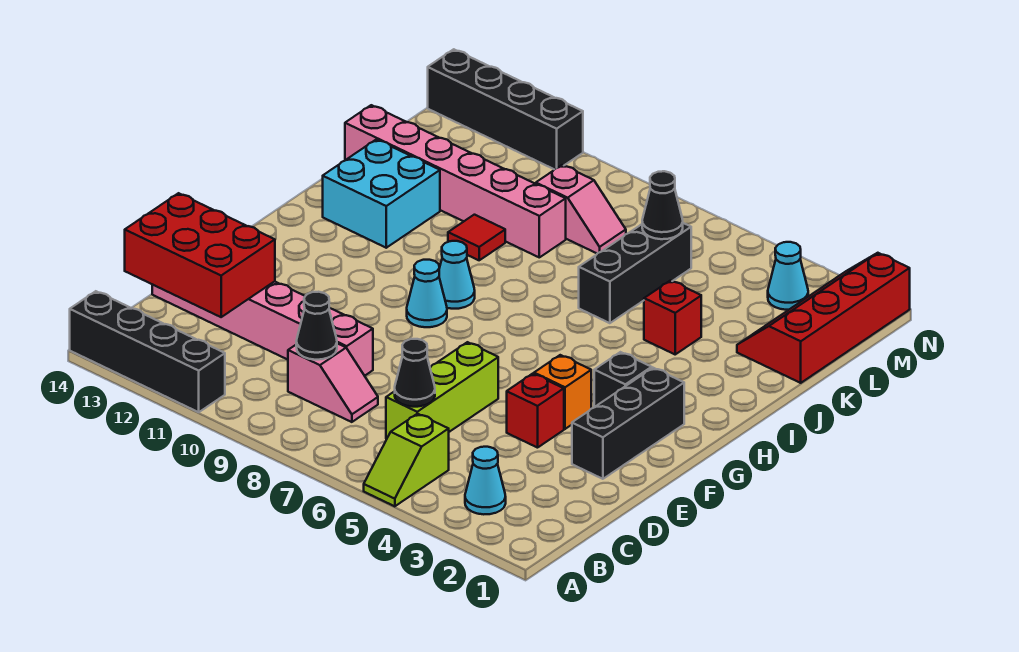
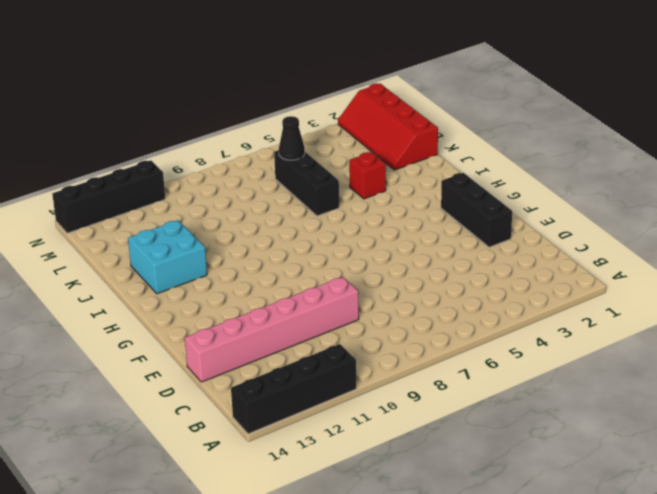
none -> lime 1x2 slope [364,414,449,506]
none -> cyan 1x1 cone [465,447,506,514]
none -> lime 1x3 brick [386,342,498,439]

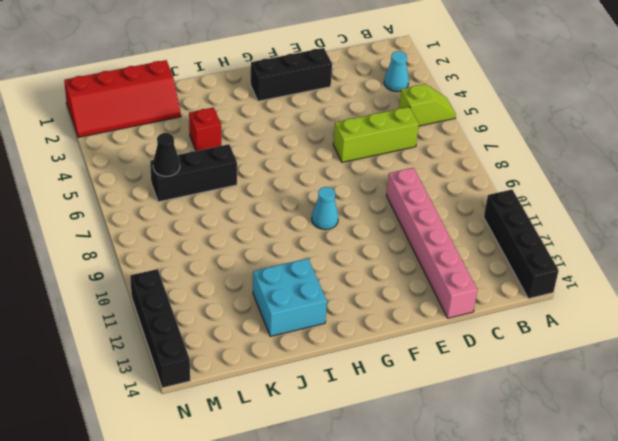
none -> pink 1x2 slope [288,343,378,422]
none -> red 1x1 brick [507,374,564,448]
none -> orange 1x1 brick [534,355,591,429]

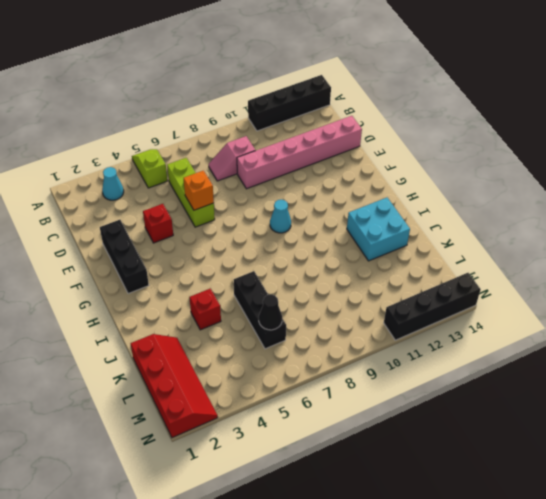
orange 1x1 brick [184,170,214,210] -> orange 1x1 brick moved to [534,355,591,429]
none -> black 1x1 brick [594,352,652,407]
none -> cyan 1x1 cone [439,241,475,309]
none -> red 1x1 tile [448,215,505,260]

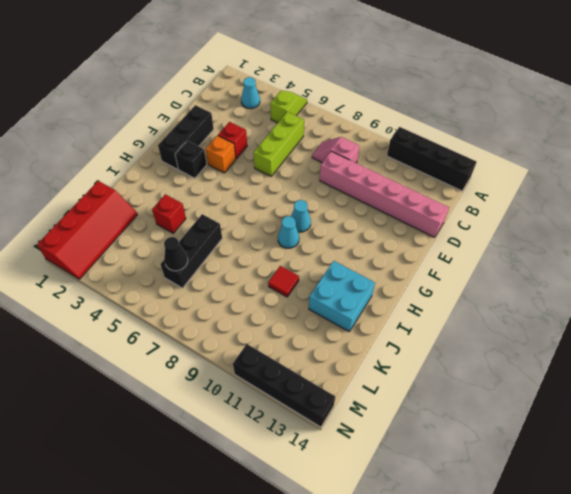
none -> pink 1x6 brick [345,105,566,257]
none -> pink 1x2 slope [536,165,626,253]
none -> cyan 1x1 cone [768,242,808,310]

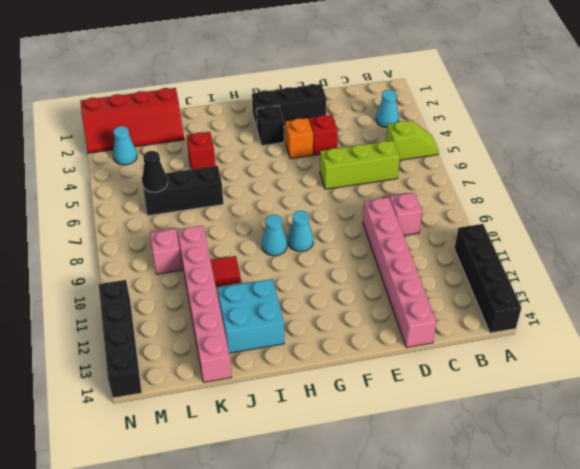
none -> black 1x1 cone [395,339,435,407]
none -> black 1x1 cone [296,292,337,360]
none -> red 2x3 brick [125,193,275,317]

